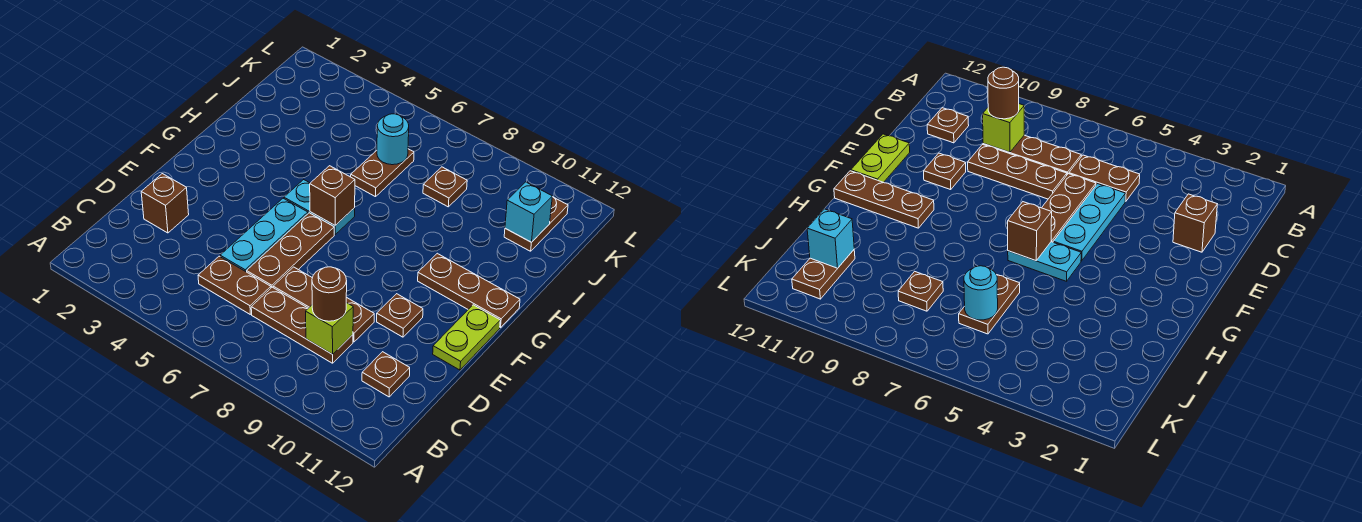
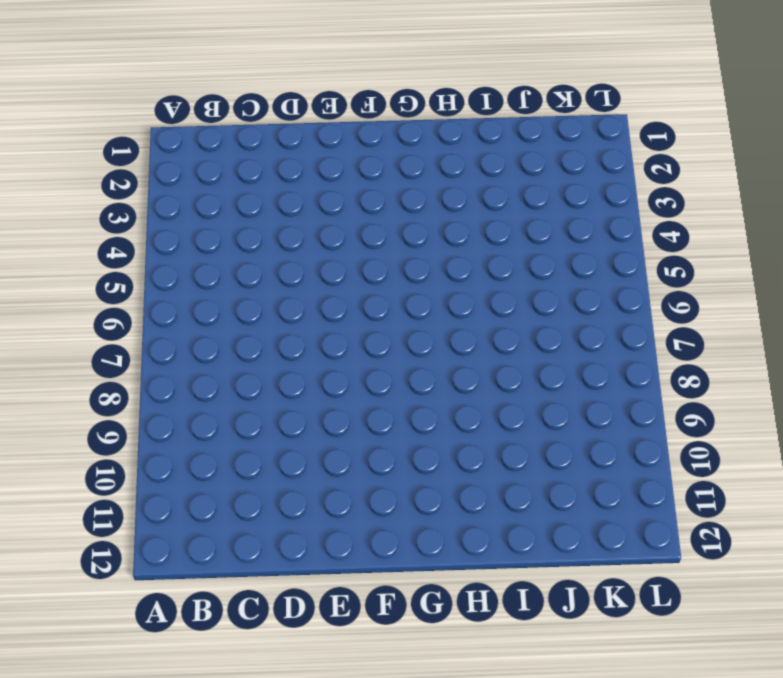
none -> brown 1x2 plate [198,256,271,314]
none -> brown 1x3 plate [251,287,353,363]
none -> brown 1x1 plate [362,352,410,397]

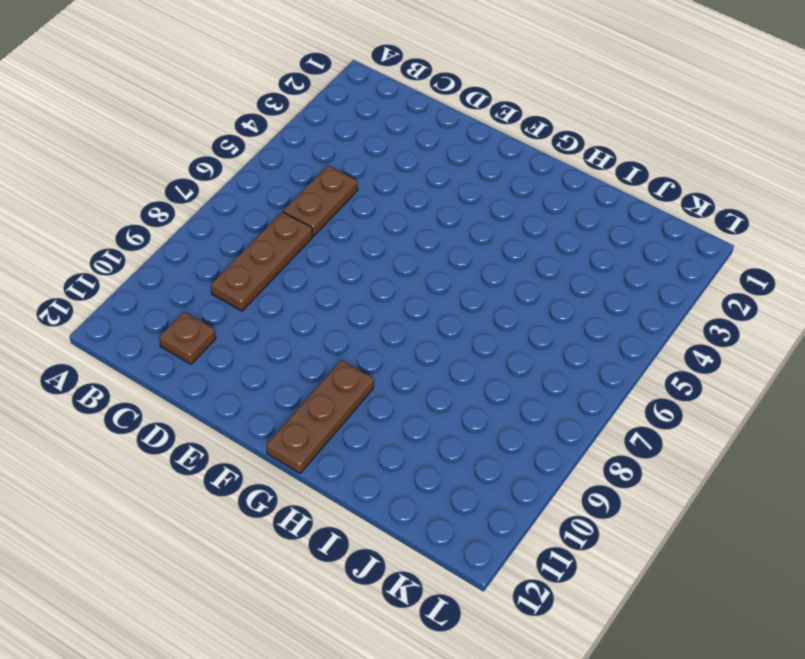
none -> brown 1x1 brick [141,174,189,233]
none -> cyan 1x3 plate [220,198,308,272]
none -> brown 1x3 plate [247,213,334,288]

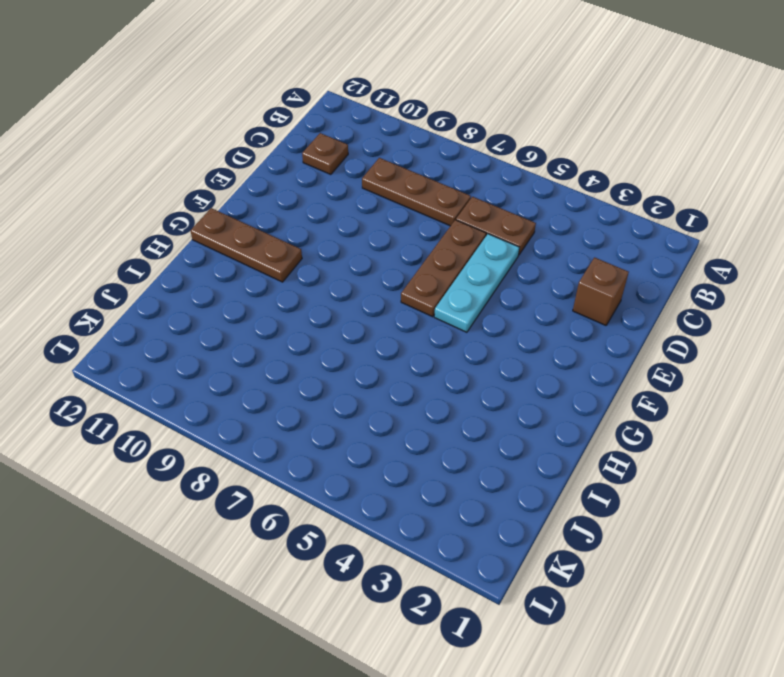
none -> brown 1x3 plate [273,267,374,342]
none -> brown 1x1 plate [377,294,423,337]
none -> lime 1x2 plate [433,305,500,370]

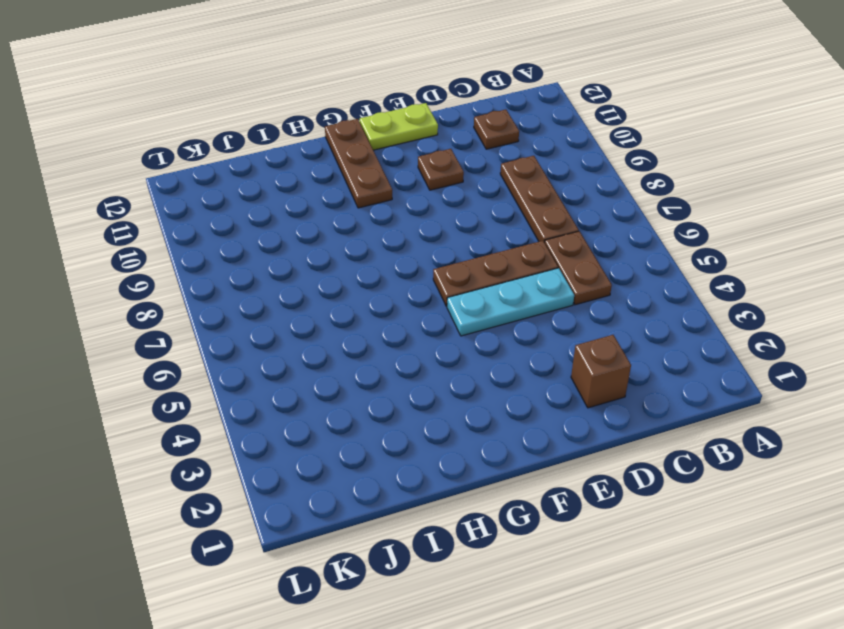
none -> brown 1x3 plate [273,267,374,342]
none -> cyan 1x2 plate [284,180,355,234]
none -> brown 1x2 plate [351,149,414,197]

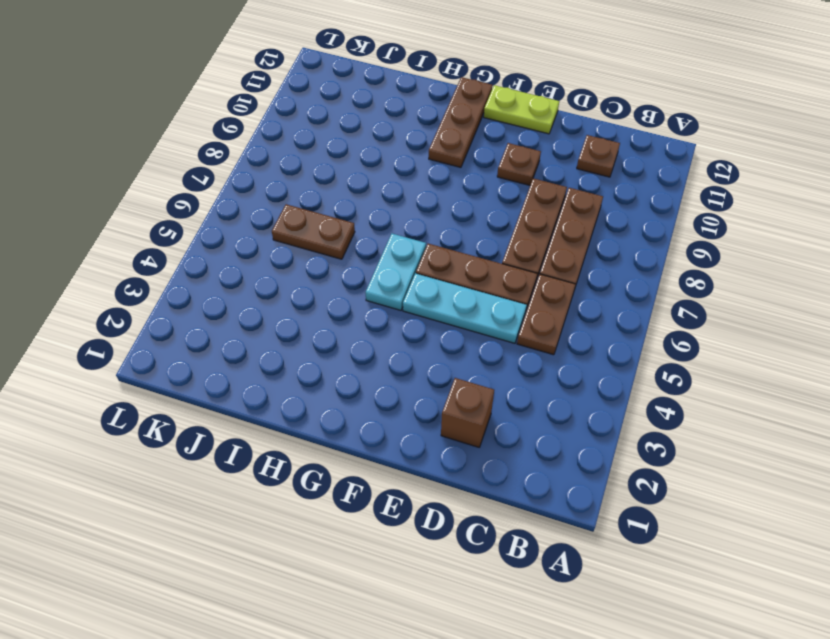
none -> brown 1x1 plate [423,167,467,207]
none -> brown 1x2 plate [504,197,568,251]
none -> lime 1x1 brick [306,303,353,354]

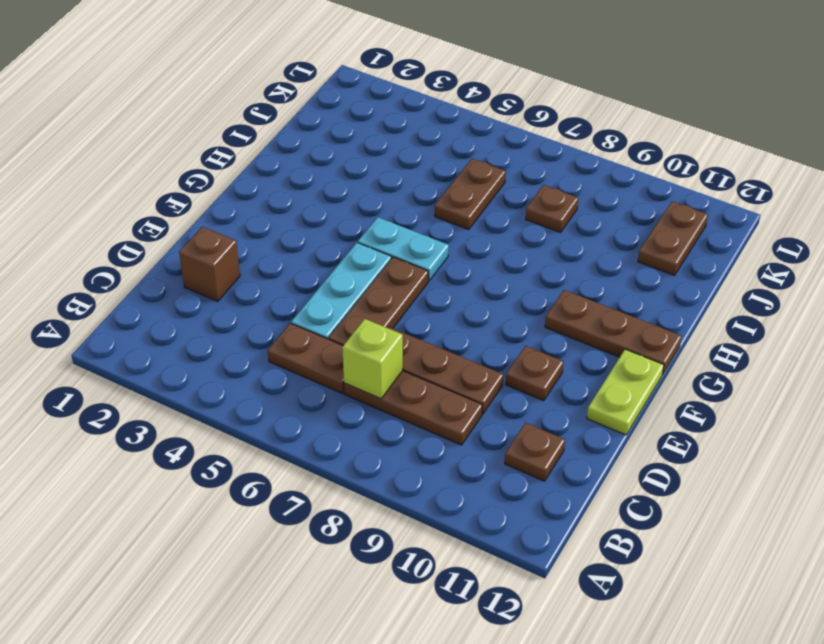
lime 1x1 brick [342,319,403,399] -> lime 1x1 brick moved to [306,303,353,354]
none -> brown 1x1 brick [310,166,355,225]
none -> cyan 1x1 round brick [377,114,409,165]
none -> cyan 1x1 brick [505,182,552,242]

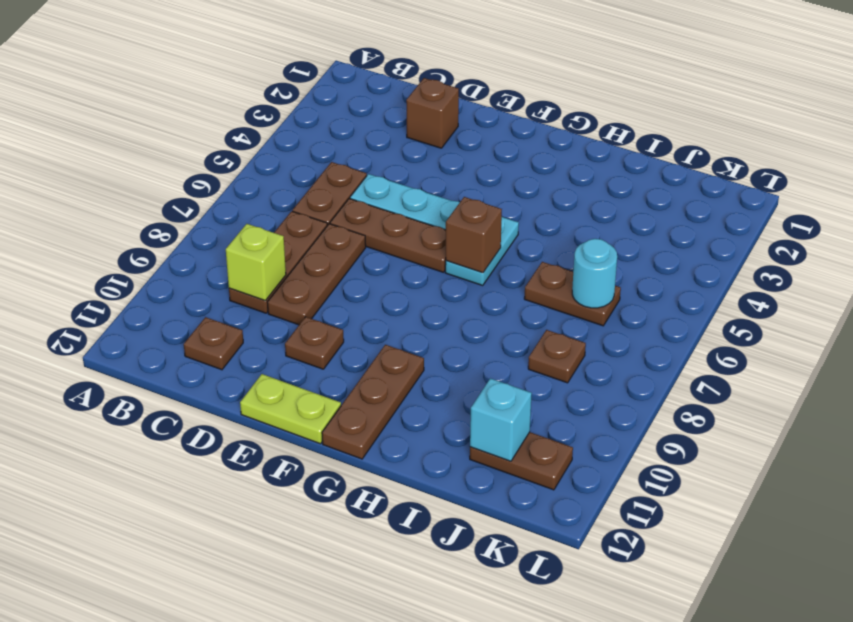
none -> brown 1x1 round brick [312,267,347,321]

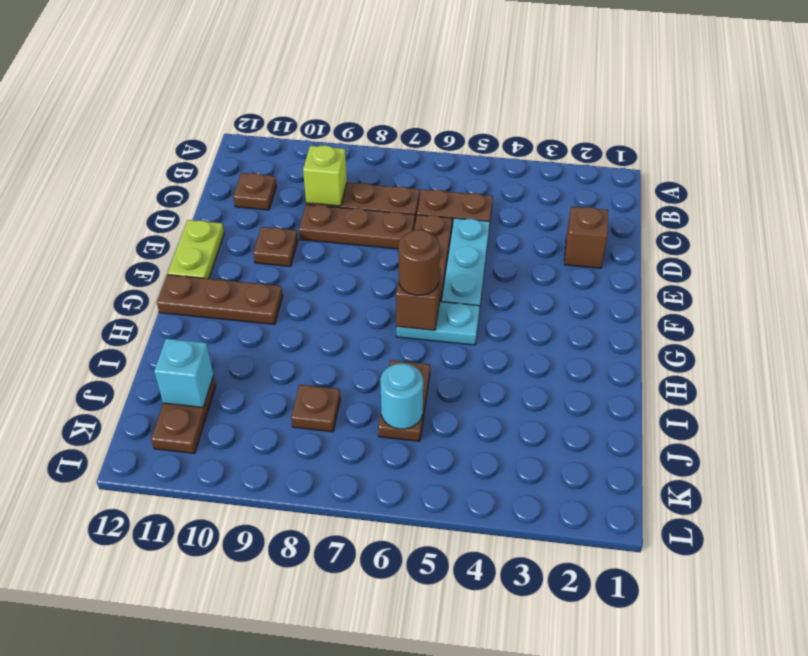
brown 1x1 round brick [399,230,440,295] -> brown 1x1 round brick moved to [312,267,347,321]

